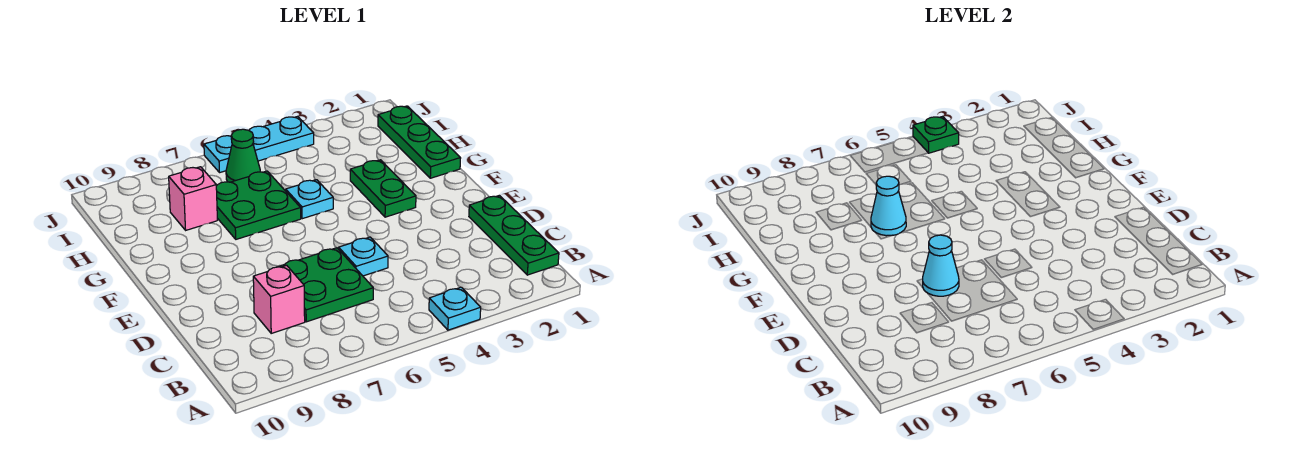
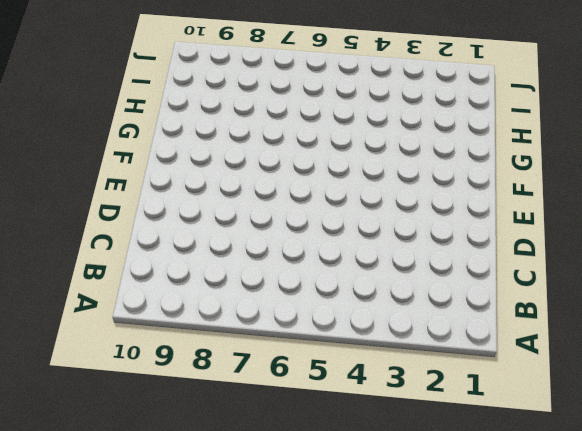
none -> cyan 1x1 plate [429,287,481,330]
none -> green 1x3 plate [469,195,559,275]
none -> green 2x2 plate [279,248,373,322]

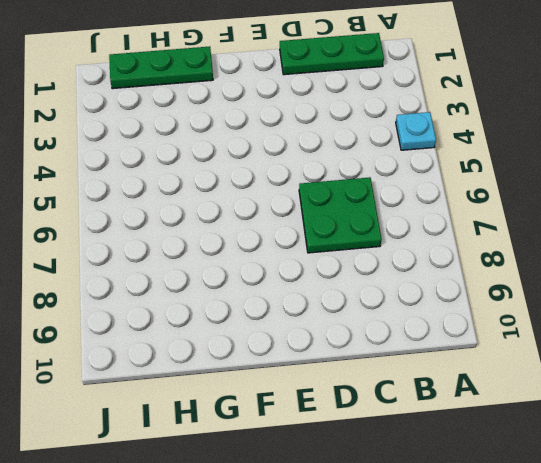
none -> pink 1x1 brick [253,265,305,333]
none -> cyan 1x1 plate [339,237,388,276]
none -> green 1x2 plate [350,160,416,217]

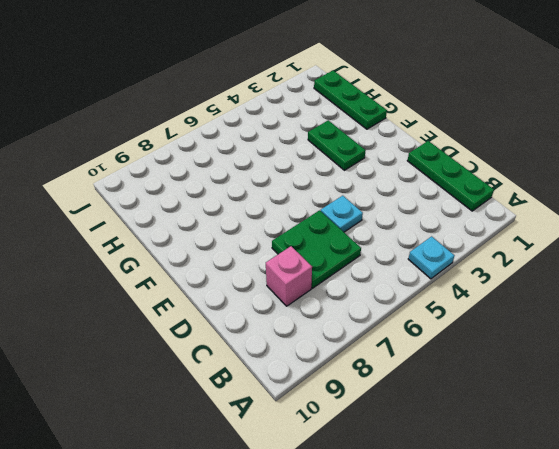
none -> cyan 1x1 plate [286,180,333,219]
none -> green 2x2 plate [216,171,301,239]
none -> pink 1x1 brick [169,167,217,230]

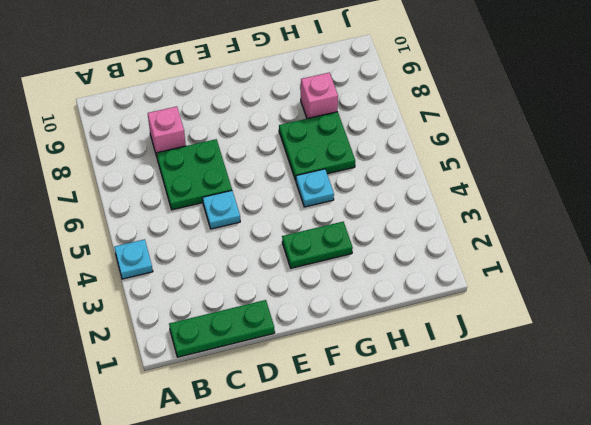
none -> green 1x3 plate [378,106,461,178]
none -> green 1x1 cone [226,129,260,182]
none -> cyan 1x3 plate [204,116,314,173]

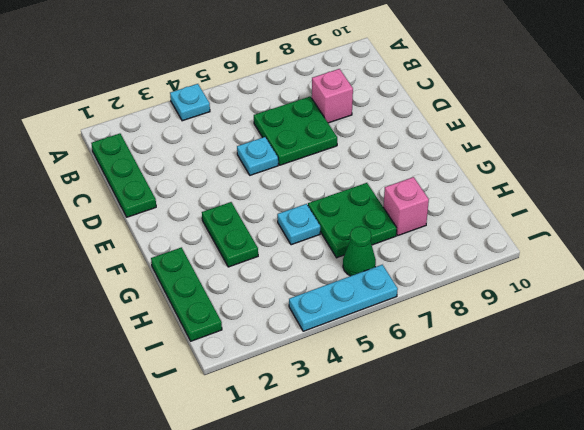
none -> cyan 1x1 cone [923,235,959,296]
none -> cyan 1x1 cone [871,176,906,236]
none -> green 1x1 plate [913,116,959,153]

